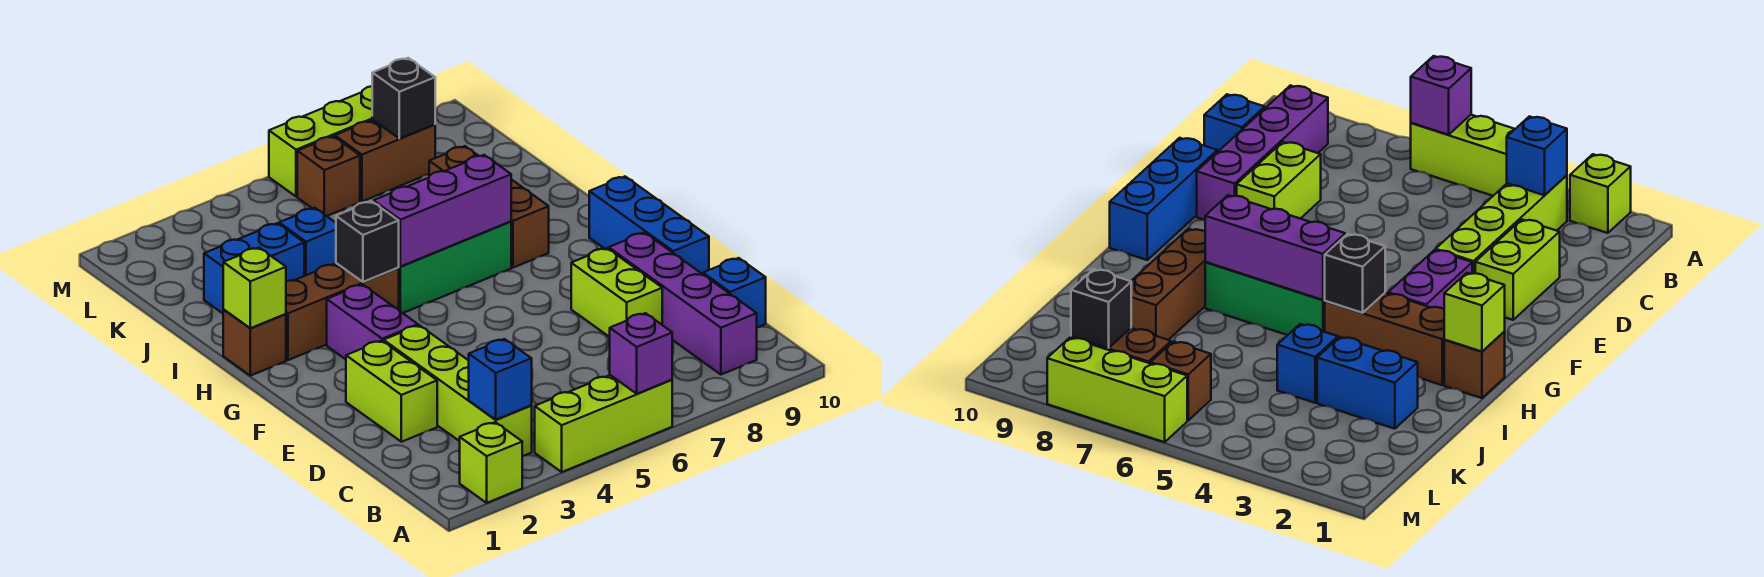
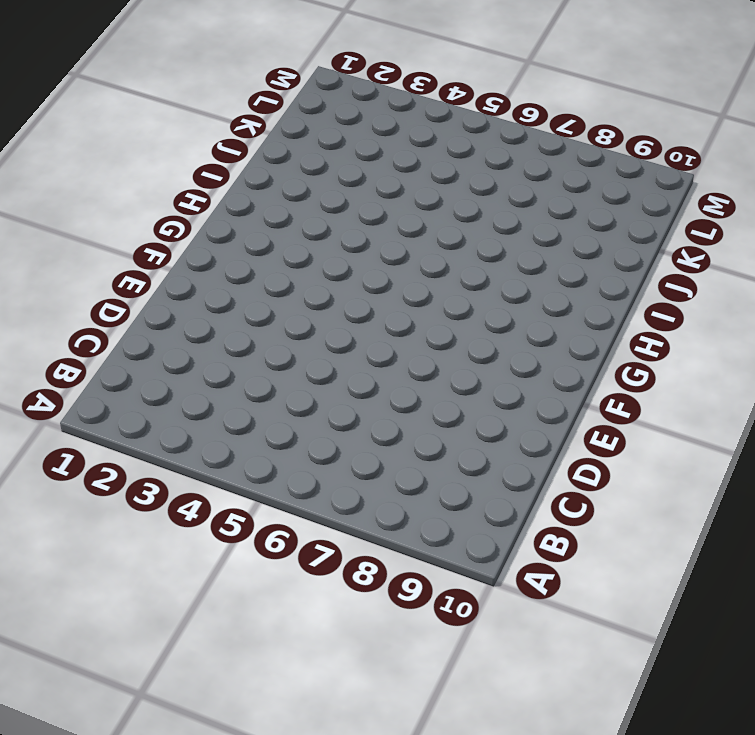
none -> lime 1x1 brick [460,422,522,503]
none -> lime 1x3 brick [535,375,672,472]
none -> lime 1x4 brick [384,325,532,456]

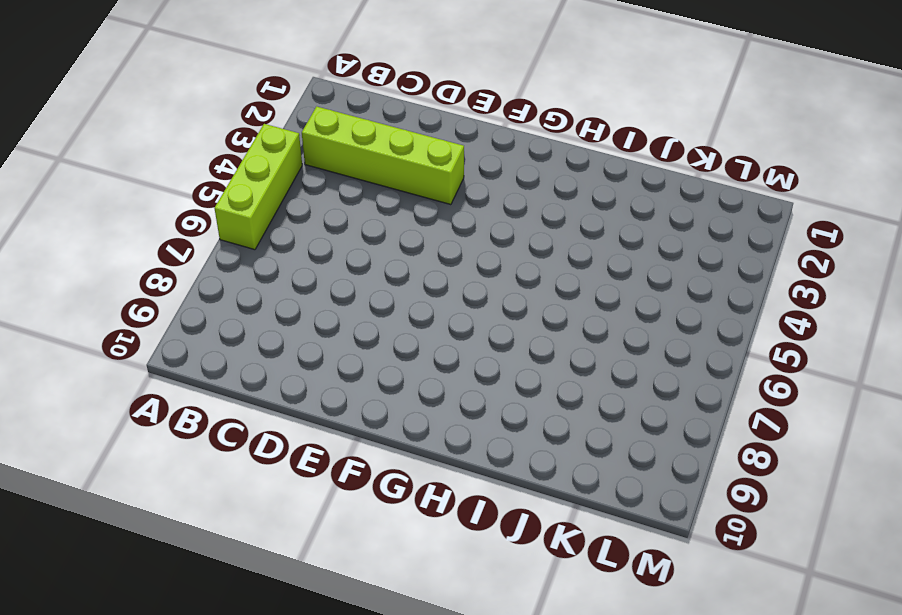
none -> lime 1x1 brick [460,422,522,503]
none -> purple 1x4 brick [609,233,757,375]
none -> blue 1x1 brick [703,258,766,328]

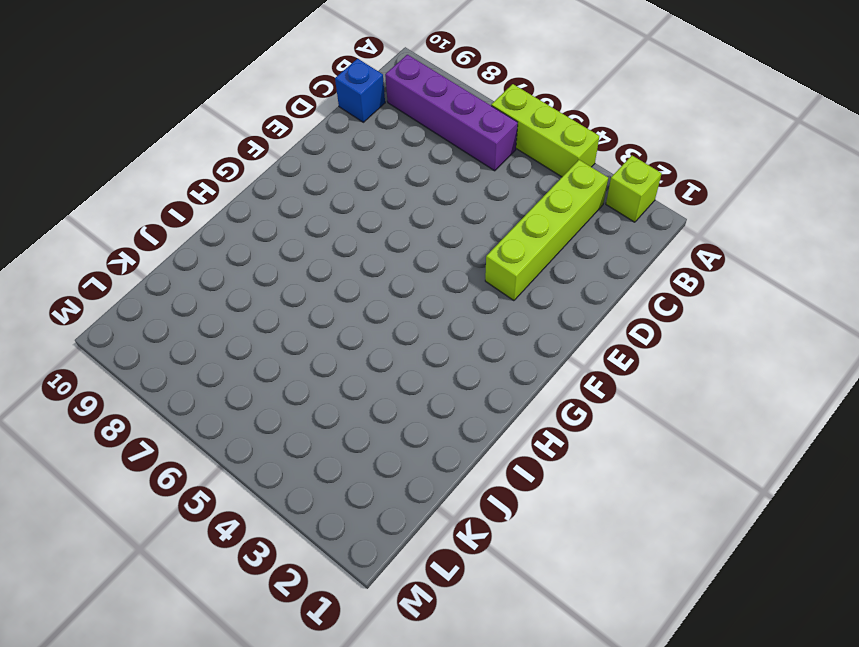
purple 1x4 brick [385,55,518,171] -> purple 1x4 brick turned to [609,233,757,375]
none -> lime 1x2 brick [346,341,437,442]
none -> lime 1x2 brick [571,248,662,337]
none -> blue 1x3 brick [589,177,709,274]

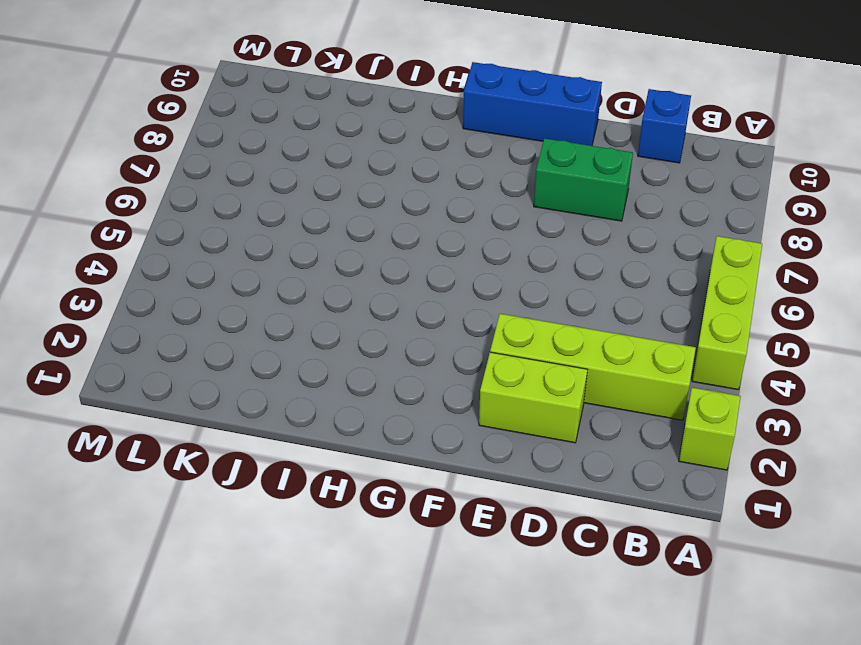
green 1x2 brick [534,138,633,221] -> lime 1x2 brick [571,248,662,337]
none -> purple 1x4 brick [609,233,757,375]
none -> purple 1x2 brick [327,284,418,359]
none -> brown 1x1 brick [223,310,286,376]

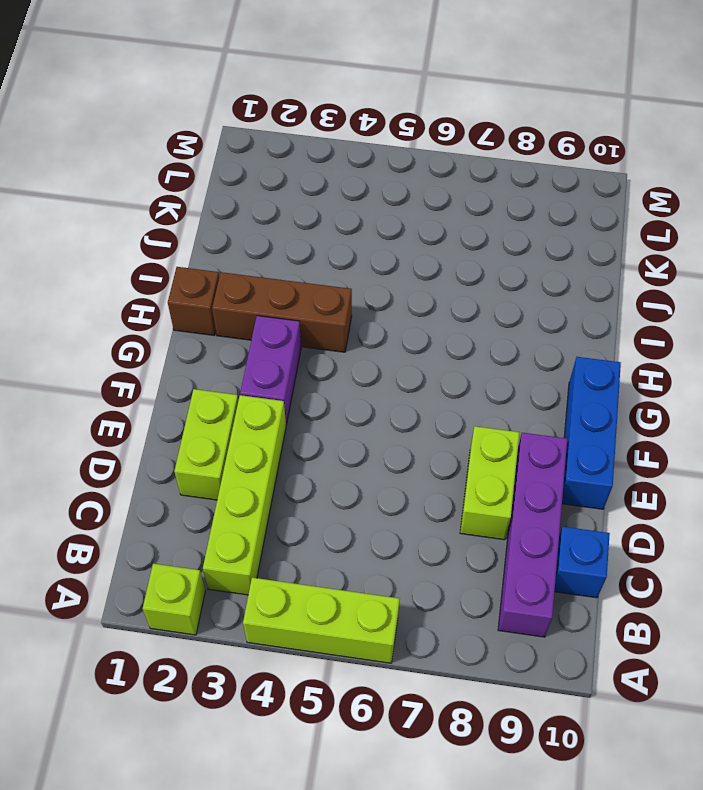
none -> green 1x3 brick [398,221,511,313]
none -> brown 1x3 brick [429,146,549,268]
none -> blue 1x2 brick [204,223,304,313]

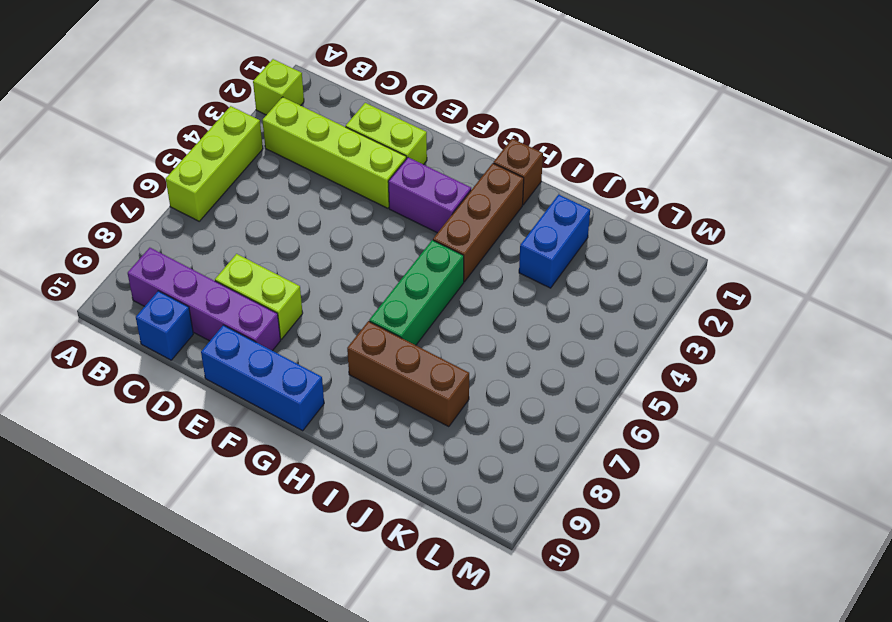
none -> blue 1x1 brick [279,208,336,276]
none -> brown 1x1 brick [297,136,360,216]
none -> brown 1x2 brick [335,120,435,201]

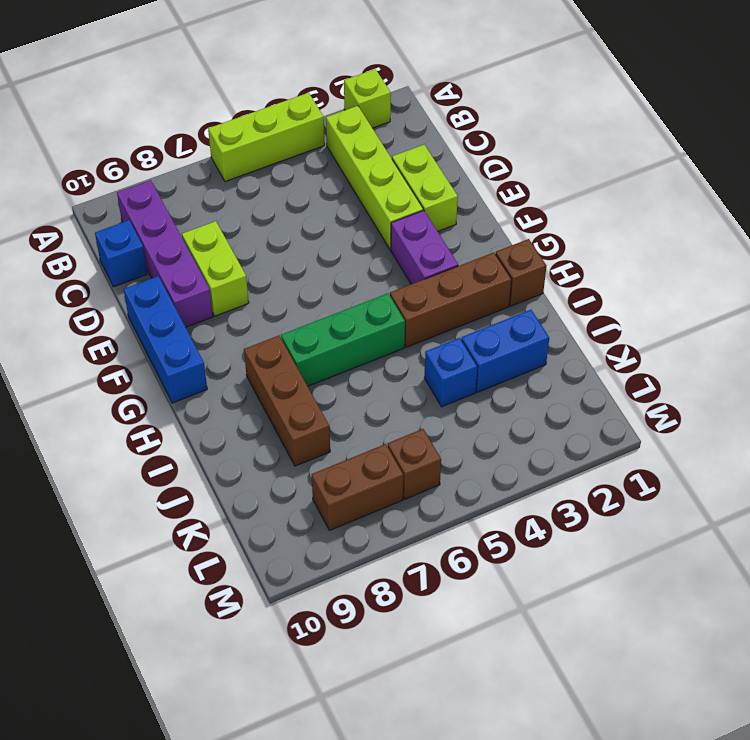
none -> lime 1x3 brick [269,86,373,196]
none -> purple 1x1 brick [610,313,672,394]
none -> blue 1x1 brick [469,339,532,420]

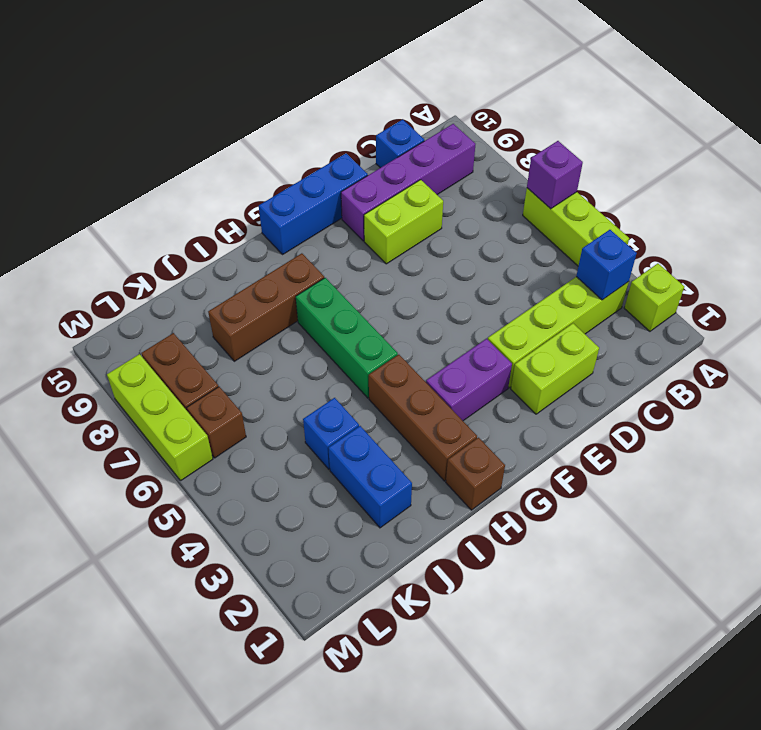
none -> lime 1x1 brick [223,248,286,328]
none -> black 1x1 brick [336,201,399,282]
none -> purple 1x3 brick [373,155,511,267]

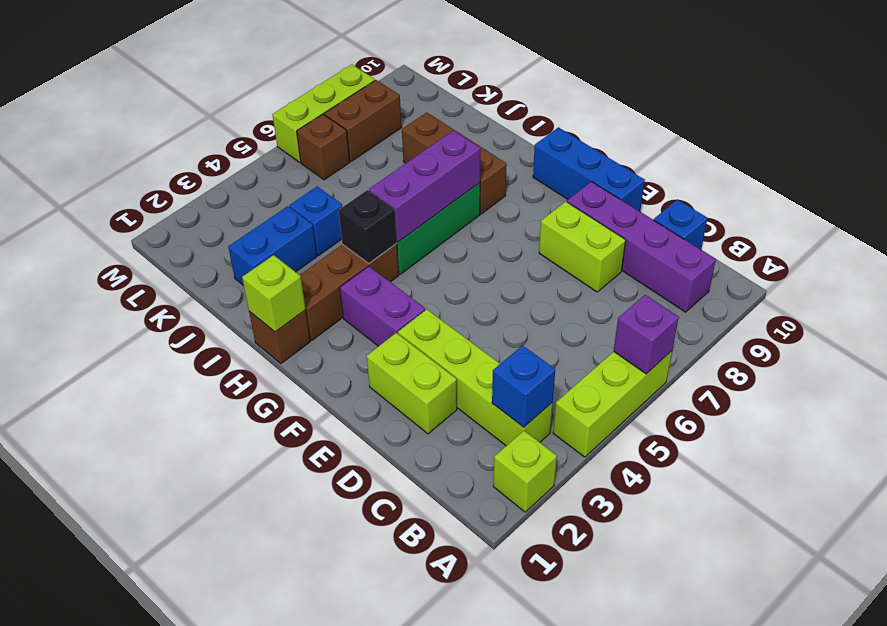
none -> black 1x1 brick [372,58,435,139]

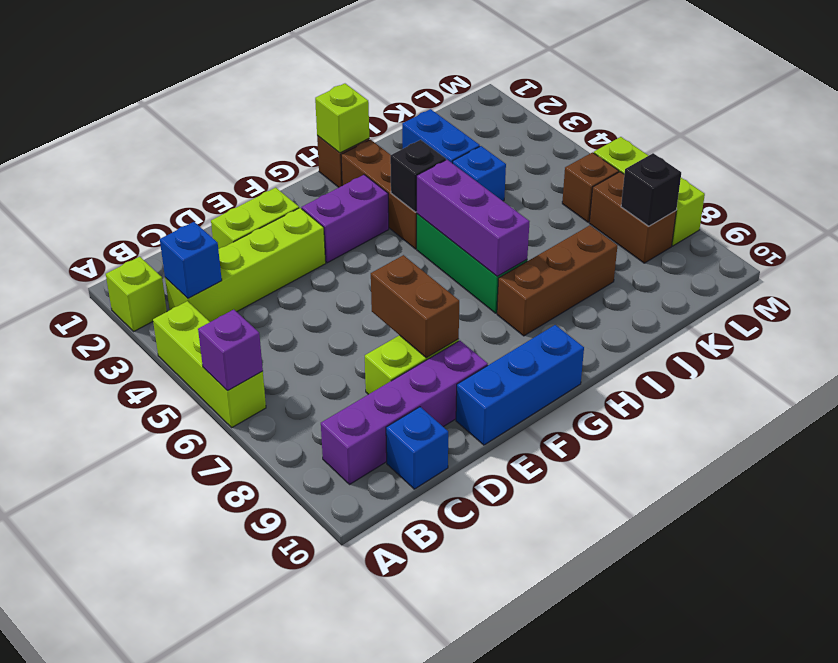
brown 1x2 brick [371,255,459,358] -> none

